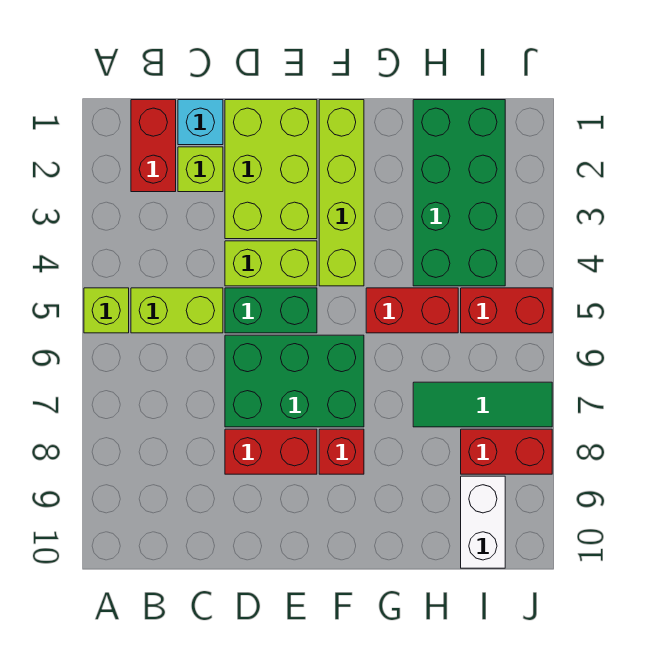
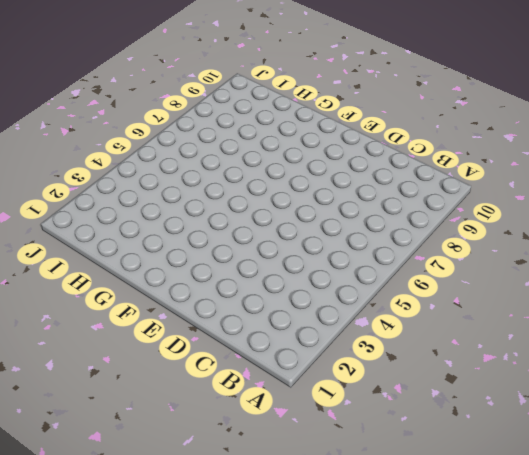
none -> lime 1x1 brick [84,288,129,333]
none -> red 1x2 brick [131,100,176,192]
none -> lime 1x2 brick [131,288,223,333]

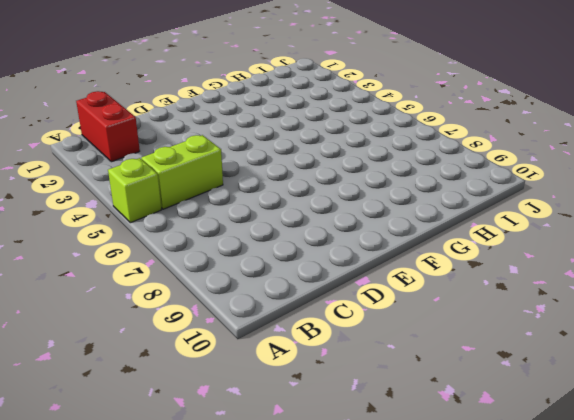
none -> cyan 1x1 brick [178,100,223,145]
none -> lime 1x1 brick [178,147,223,192]
none -> lime 2x3 brick [225,100,317,239]

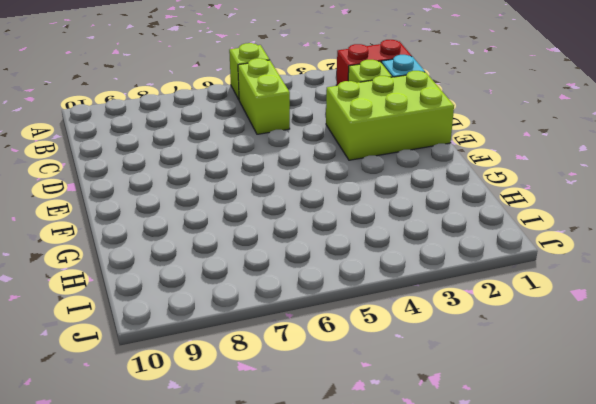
none -> lime 1x2 brick [225,241,317,286]
none -> green 1x2 brick [225,288,317,333]
none -> green 2x3 brick [225,335,364,427]

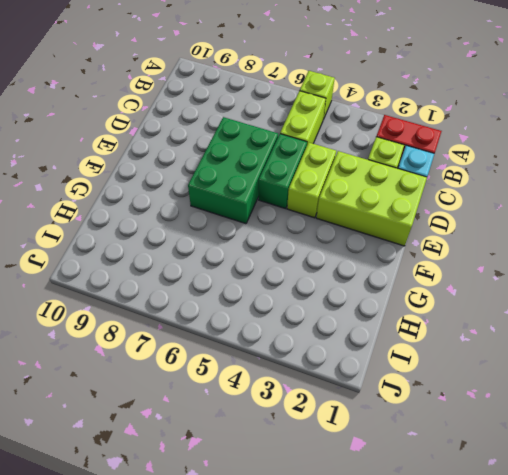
none -> red 1x2 brick [225,429,317,474]
none -> lime 1x4 brick [319,100,364,286]
none -> red 1x1 brick [319,429,364,474]

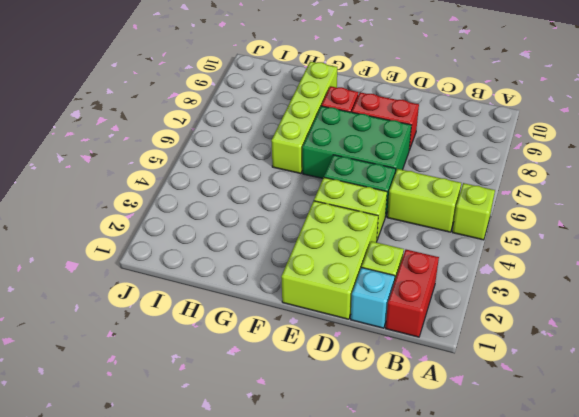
lime 1x4 brick [271,62,337,174] -> lime 1x4 brick moved to [319,100,364,286]
none -> red 1x2 brick [366,288,458,333]
none -> green 2x4 brick [413,100,505,286]
none -> green 1x3 tile [413,382,552,427]

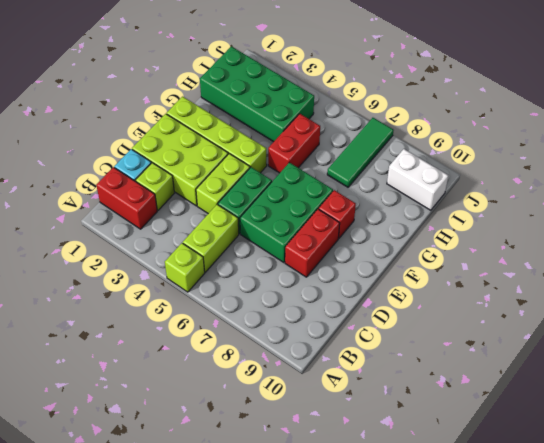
none -> red 1x2 brick [461,288,552,333]
none -> red 1x2 brick [461,429,552,474]

